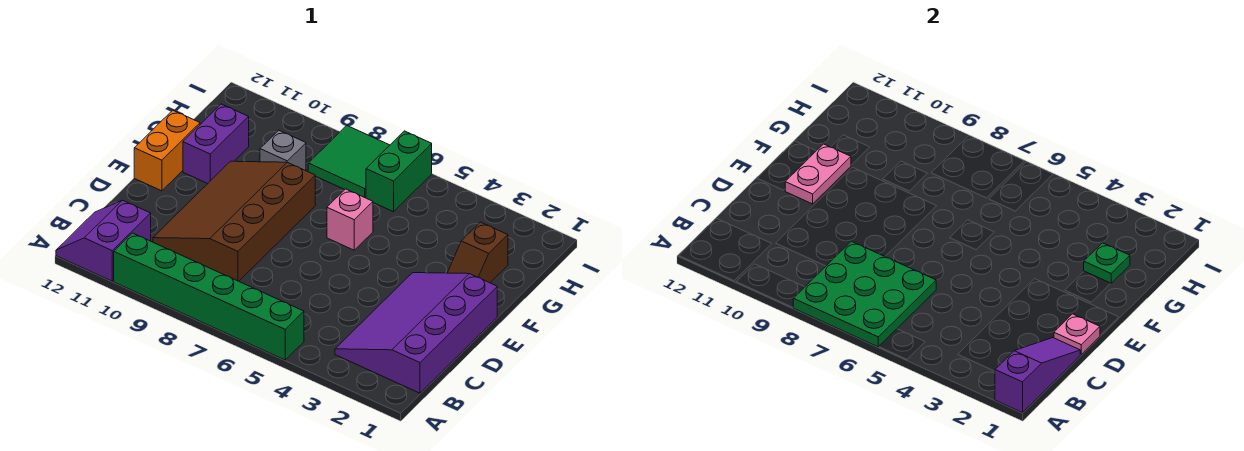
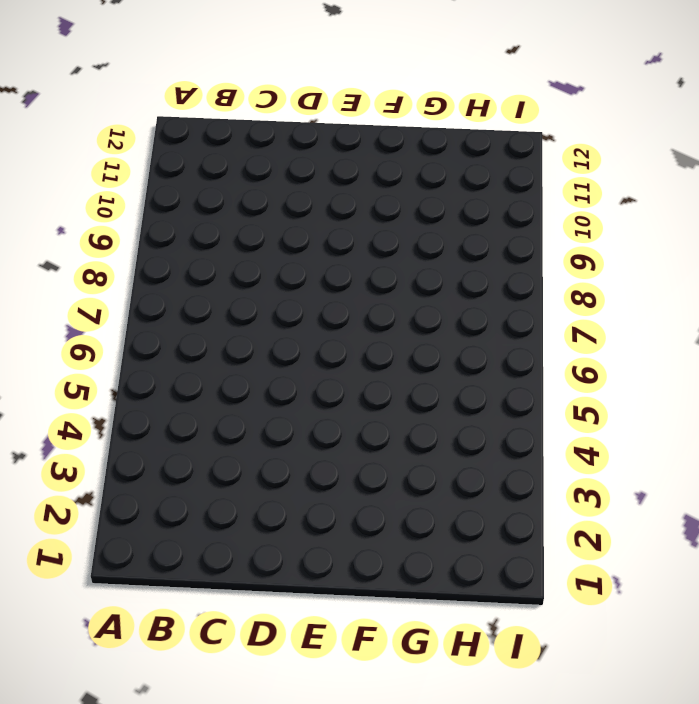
none -> green 1x6 brick [114,233,304,360]
none -> purple 2x2 slope [56,200,151,281]
none -> purple 3x4 slope [335,273,497,393]

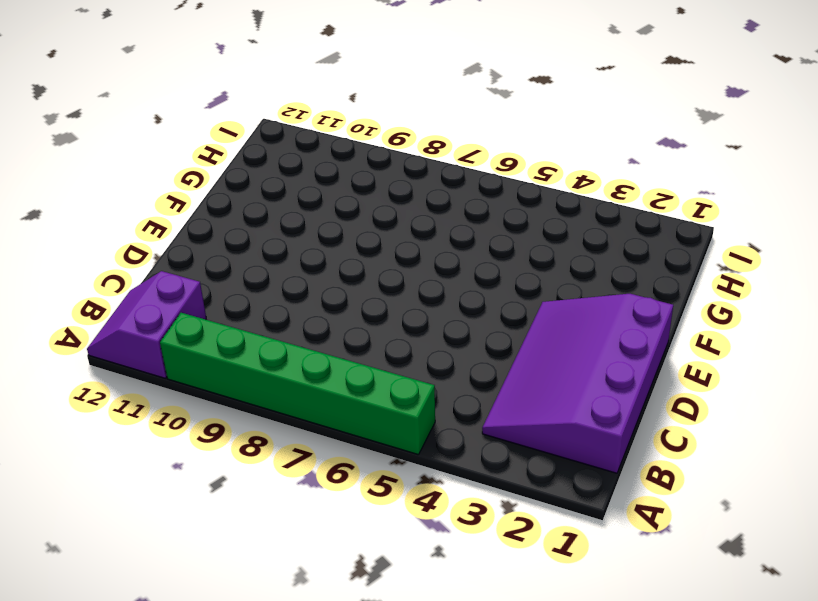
none -> brown 3x4 slope [153,161,315,281]
none -> orange 1x2 brick [134,110,200,191]
none -> brown 1x2 slope [448,222,508,283]

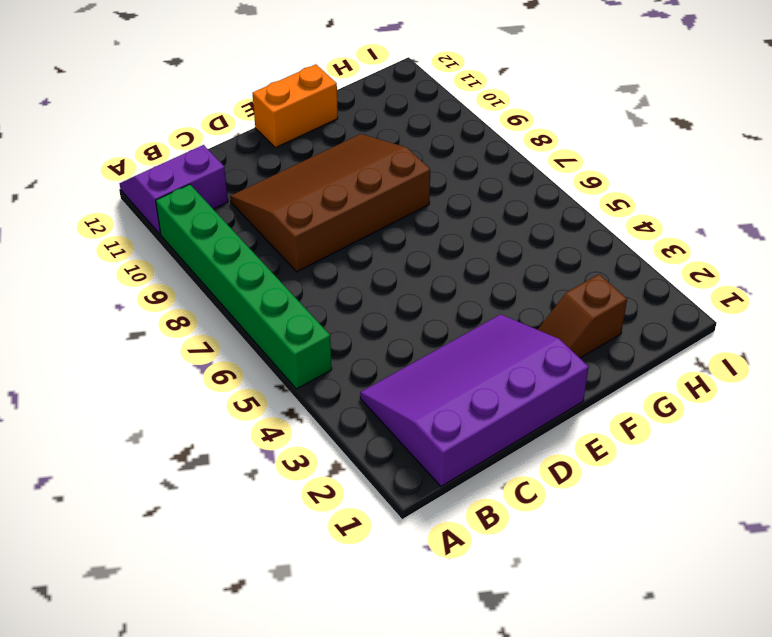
none -> pink 1x1 brick [327,189,373,250]
none -> purple 1x2 brick [183,104,249,184]
none -> grey 1x1 brick [260,130,306,171]

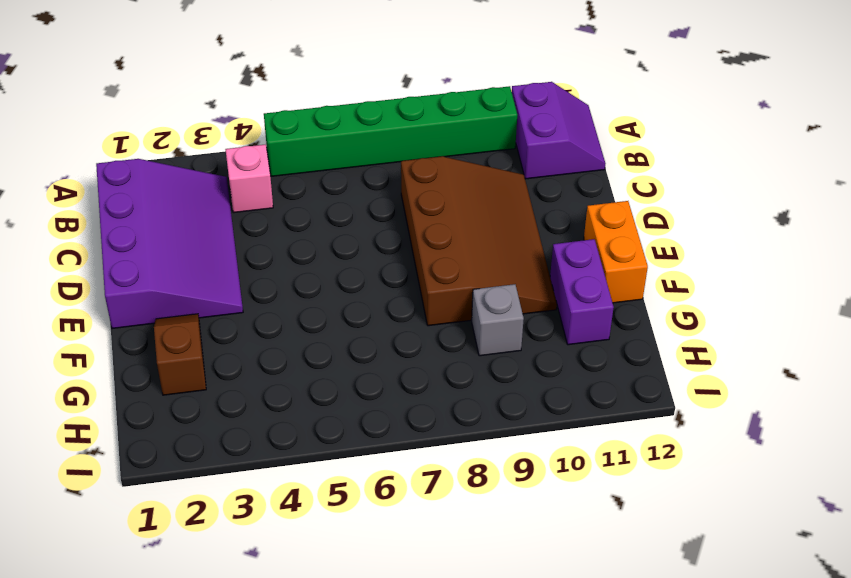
pink 1x1 brick [225,144,273,213] -> pink 1x1 brick moved to [327,189,373,250]
none -> green 1x2 brick [366,131,432,212]
none -> green 2x2 tile [308,126,390,198]
none -> purple 1x3 slope [995,338,1081,413]

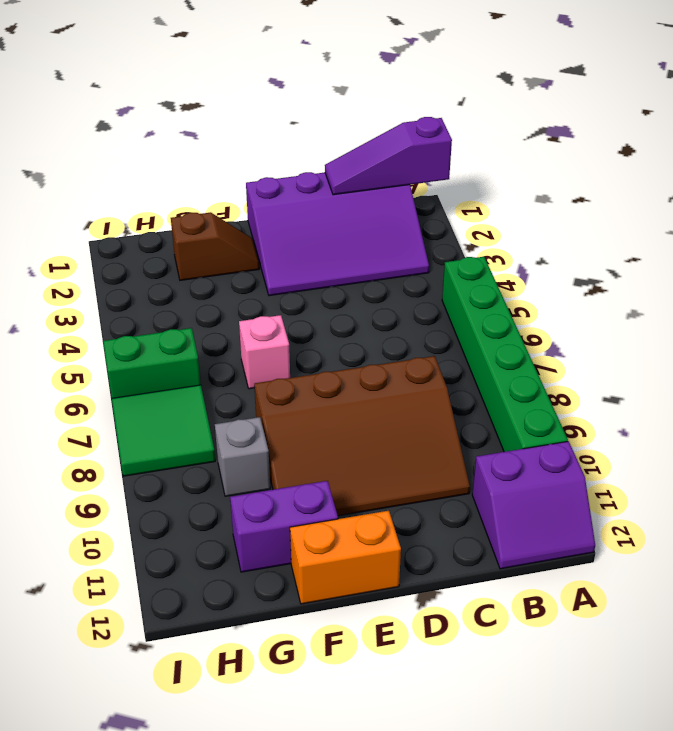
none -> green 3x3 plate [793,241,936,347]
none -> pink 1x1 plate [1054,314,1100,354]
none -> pink 1x2 plate [785,144,851,204]

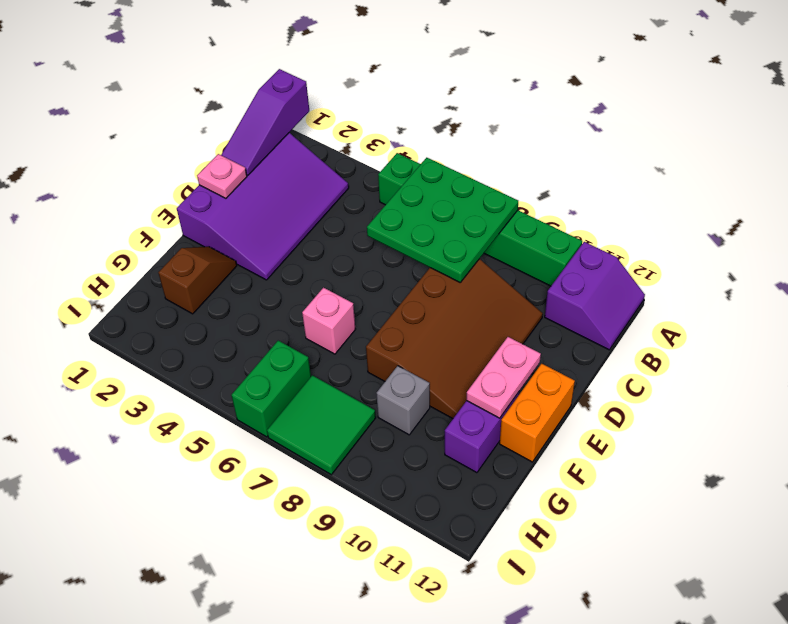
none -> green 1x1 plate [1084,243,1130,283]

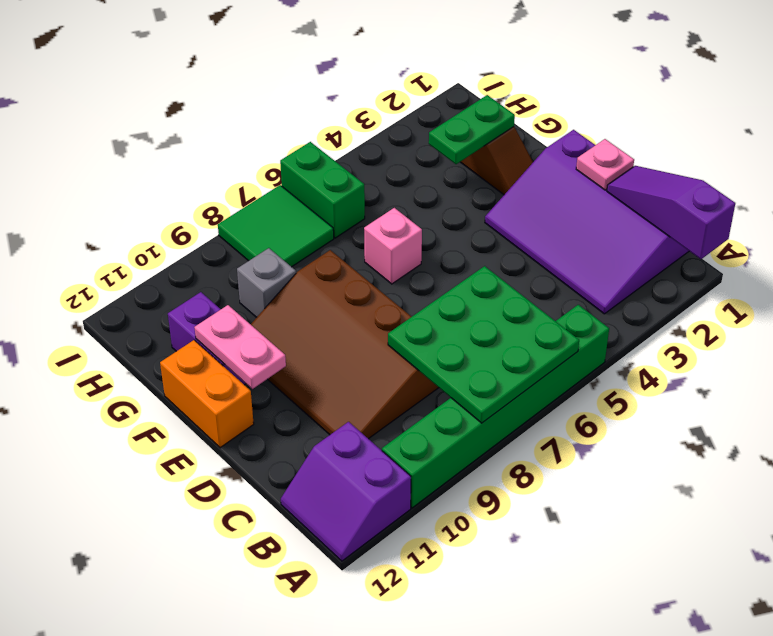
green 1x2 plate [429,95,515,164] -> green 1x1 plate [1084,243,1130,283]

